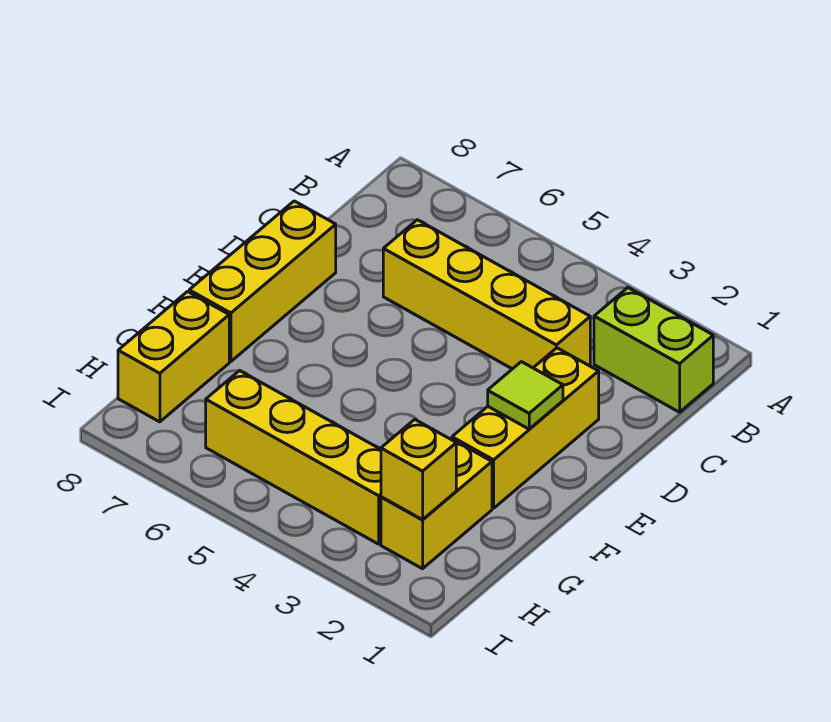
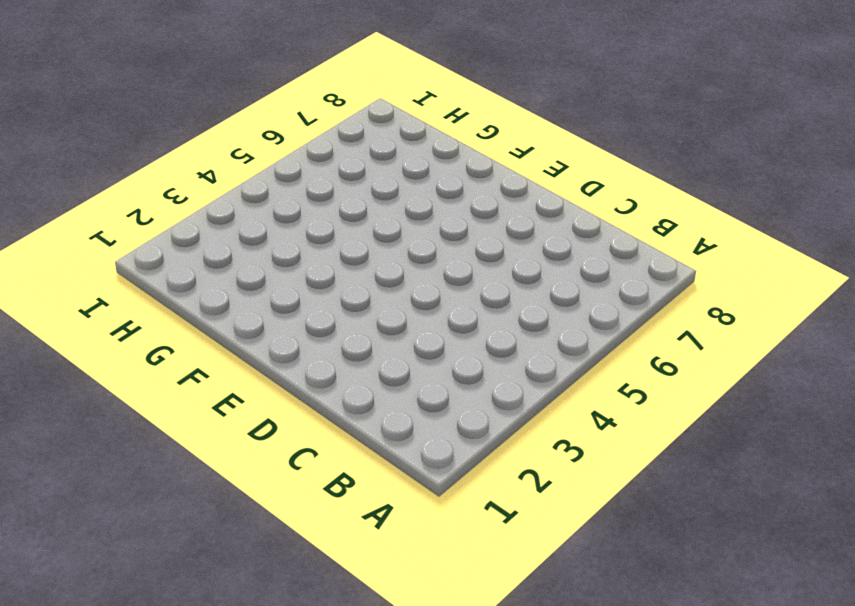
none -> lime 1x2 brick [594,288,713,412]
none -> yellow 1x4 brick [383,220,590,369]

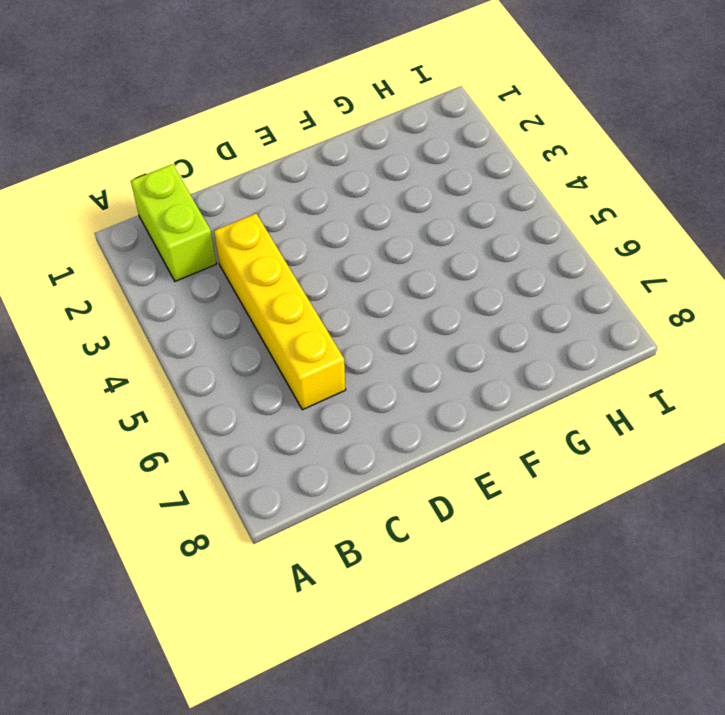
none -> yellow 1x3 brick [452,348,599,508]
none -> yellow 1x3 brick [189,201,336,362]

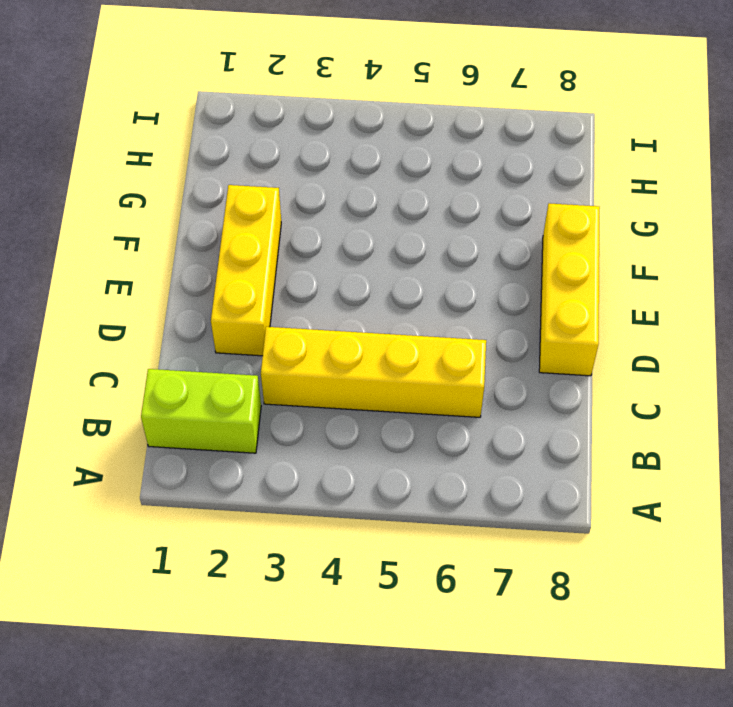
none -> yellow 1x2 brick [381,438,492,569]
none -> yellow 1x2 brick [118,291,229,422]

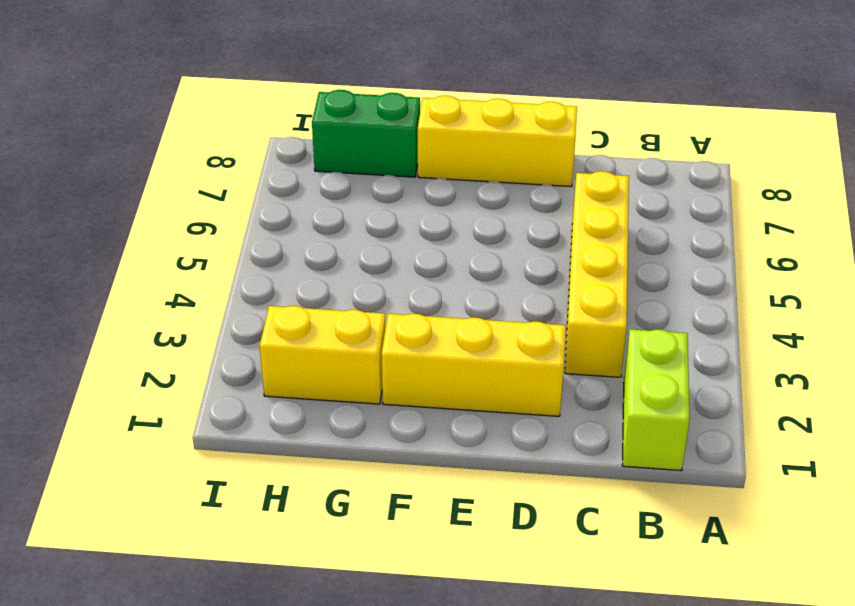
green 1x2 brick [312,90,420,177] -> yellow 1x2 brick [118,291,229,422]
none -> yellow 1x4 brick [206,371,381,544]
none -> lime 1x1 tile [488,362,563,429]

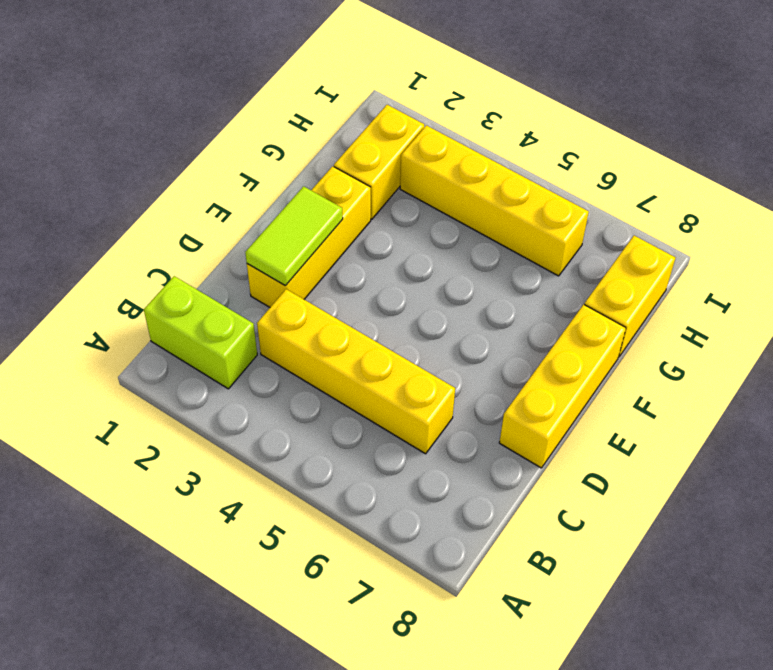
lime 1x2 tile [245,186,343,286] -> lime 1x1 tile [488,362,563,429]
none -> yellow 1x1 brick [381,419,456,520]

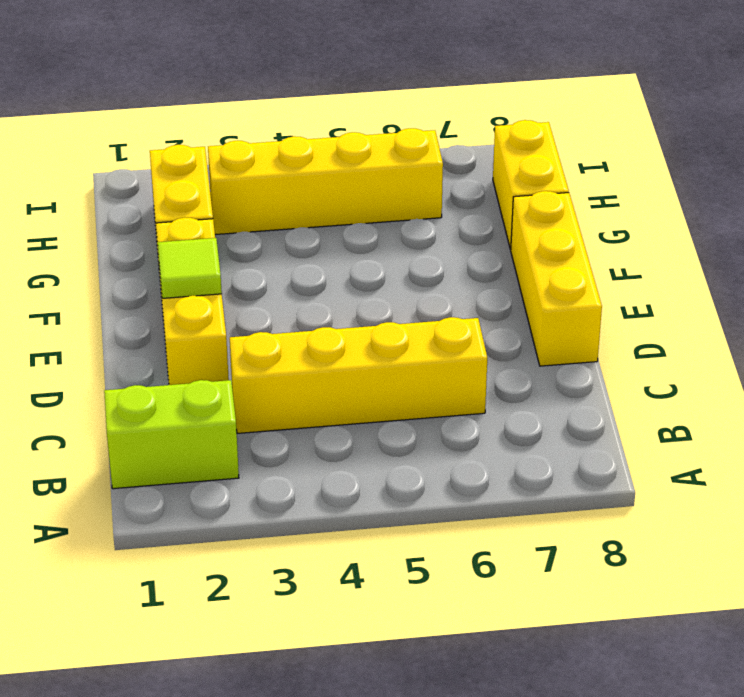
none -> yellow 1x1 brick [381,419,456,520]

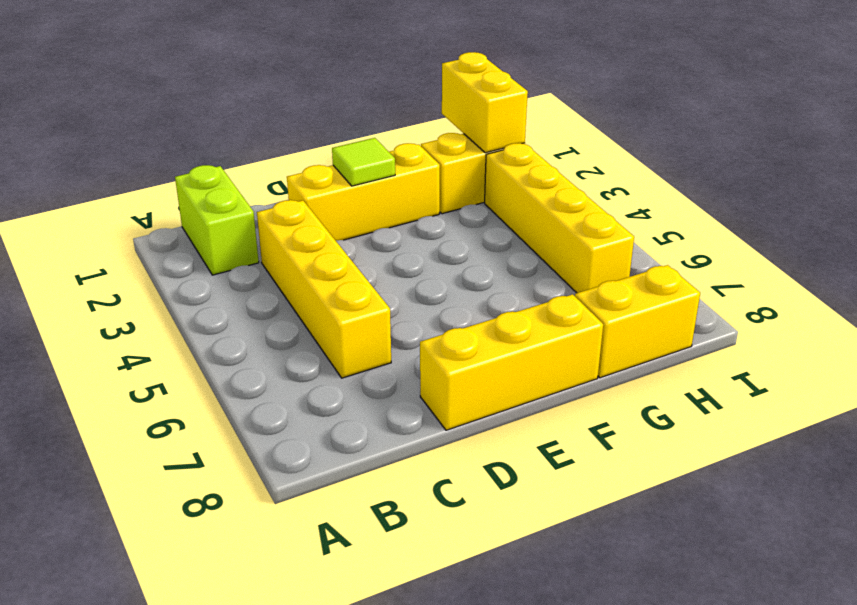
yellow 1x2 brick [442,52,528,153] -> yellow 1x1 brick [381,419,456,520]

